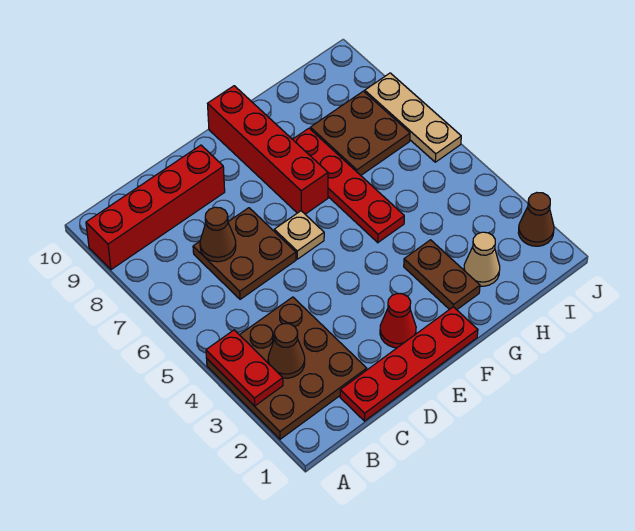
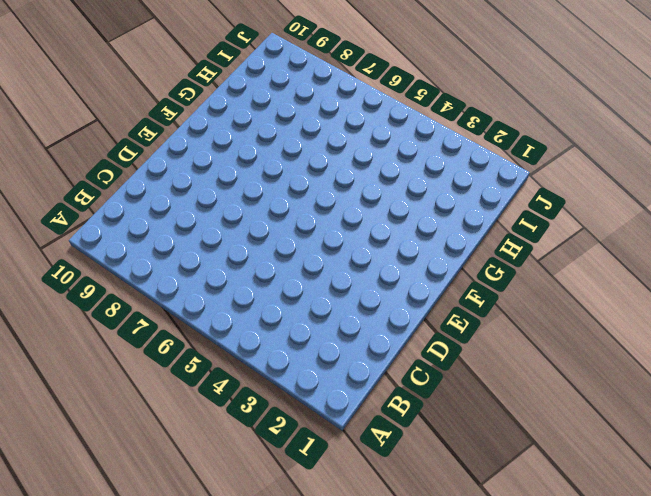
none -> brown 3x3 plate [207,297,367,439]
none -> red 1x4 brick [86,145,225,270]
none -> red 1x4 plate [340,307,478,421]

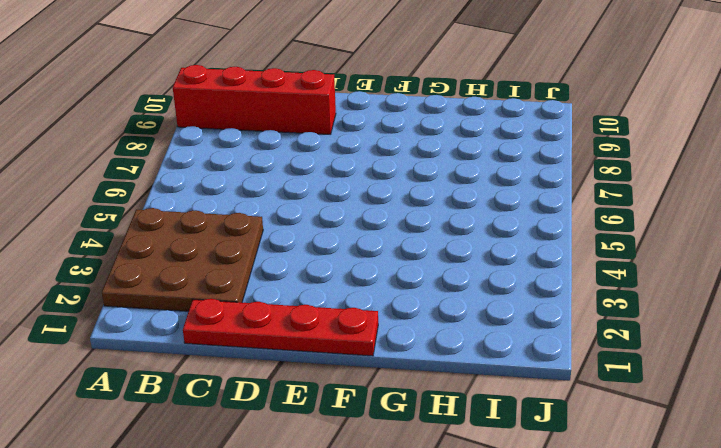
none -> brown 2x2 plate [193,208,296,299]
none -> red 1x1 cone [380,294,416,348]
none -> tan 1x1 plate [274,211,324,259]

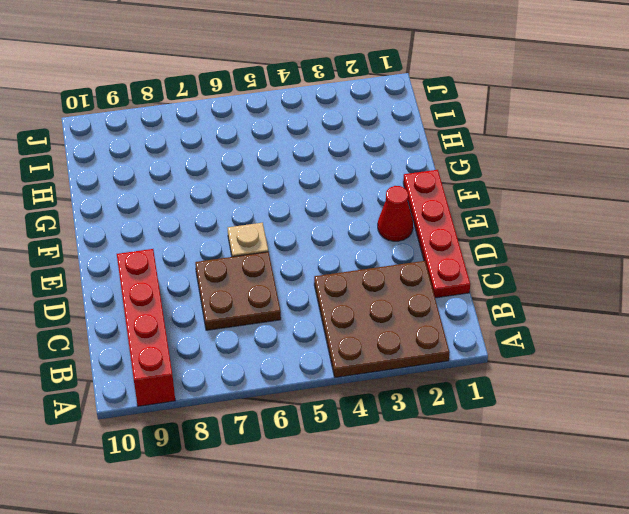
none -> red 1x4 brick [208,86,328,214]
none -> brown 1x2 plate [404,240,480,310]
none -> red 1x4 plate [293,128,404,243]

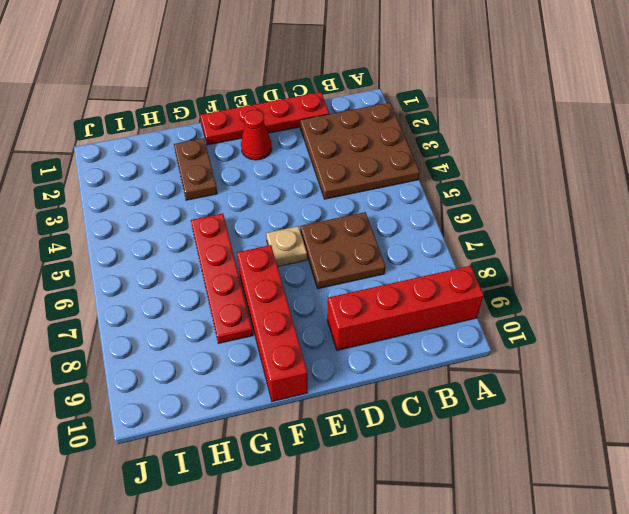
none -> tan 1x1 cone [464,232,500,286]
none -> brown 2x2 plate [310,91,410,175]
none -> brown 1x1 cone [518,193,554,246]

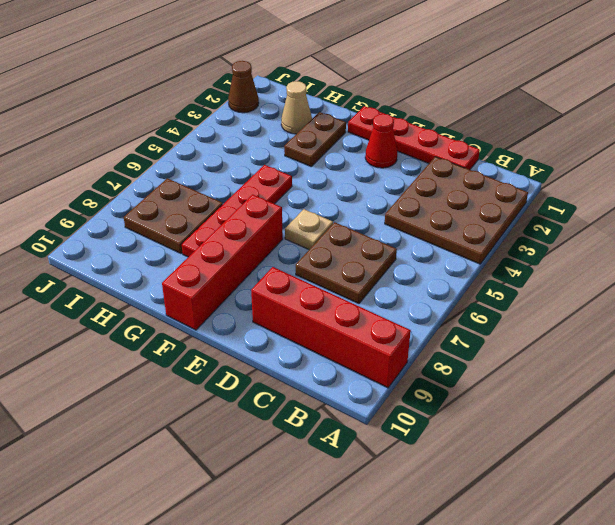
none -> tan 1x3 plate [365,73,461,162]
none -> red 1x2 plate [206,330,283,406]
none -> brown 1x1 cone [268,324,305,378]

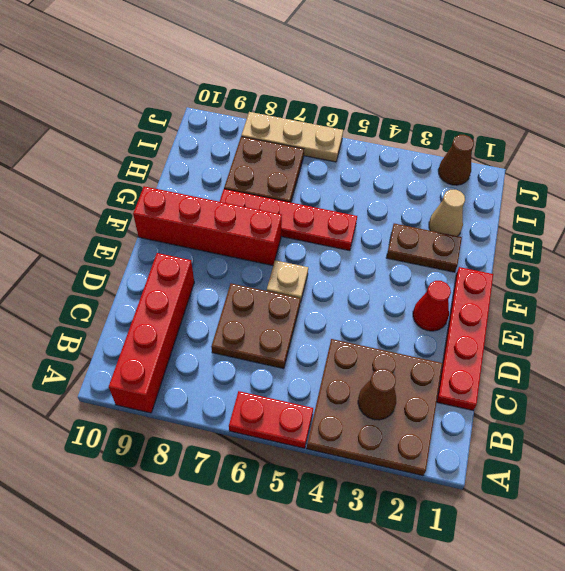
red 1x2 plate [229,391,313,448] -> red 1x2 plate moved to [206,330,283,406]
none -> brown 1x1 cone [200,207,236,262]

